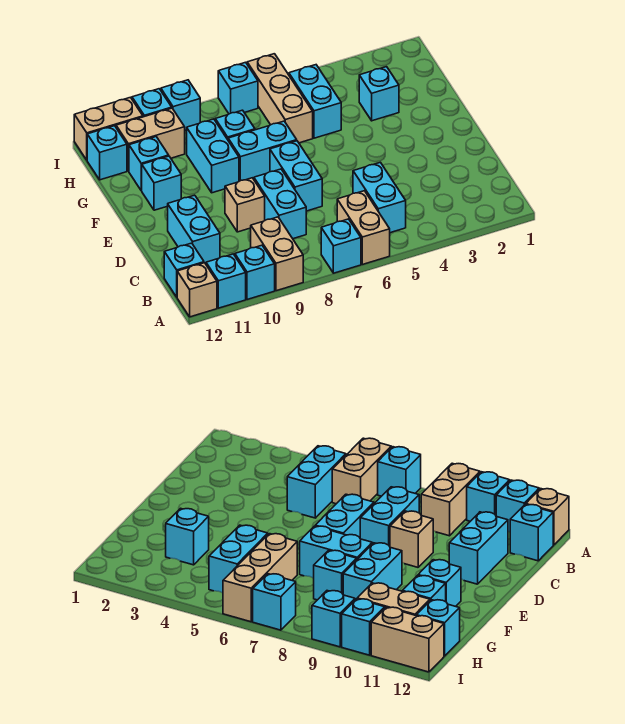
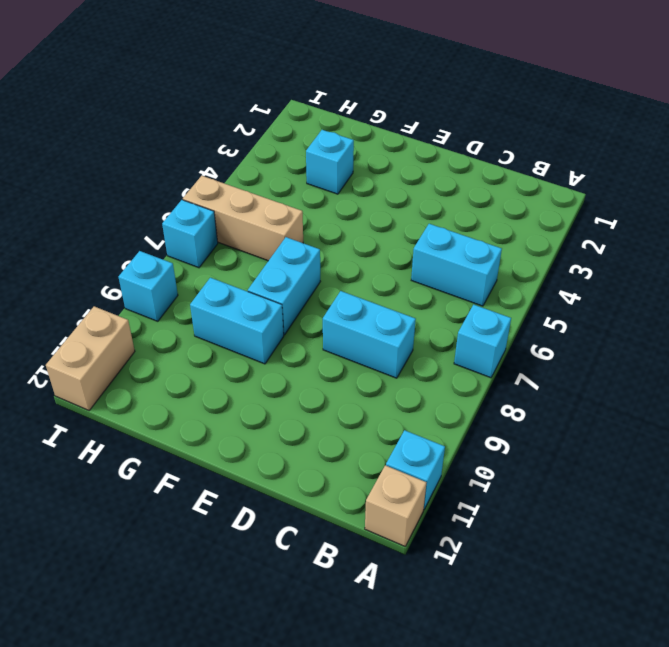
none -> tan 1x2 brick [337,191,390,264]
none -> tan 1x2 brick [251,217,303,291]
none -> cyan 1x1 brick [235,245,275,300]

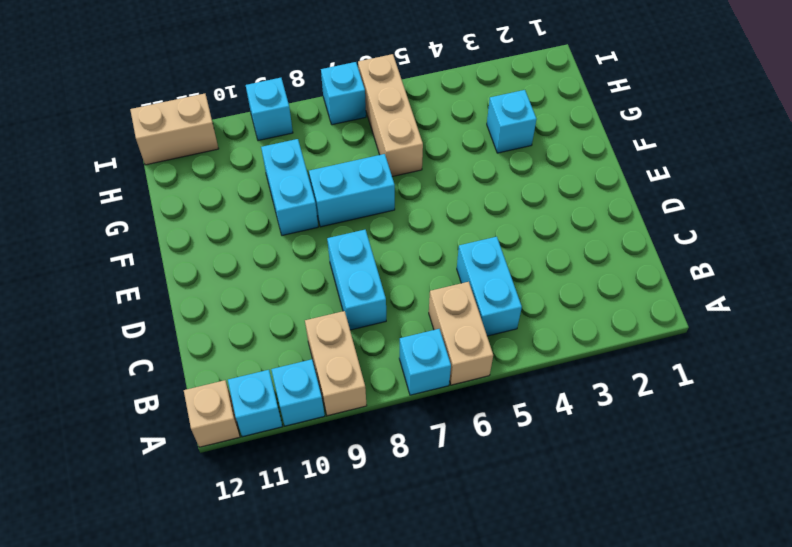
none -> cyan 1x1 brick [164,243,204,297]
none -> cyan 1x2 brick [168,195,220,264]
none -> cyan 1x2 brick [270,141,322,211]

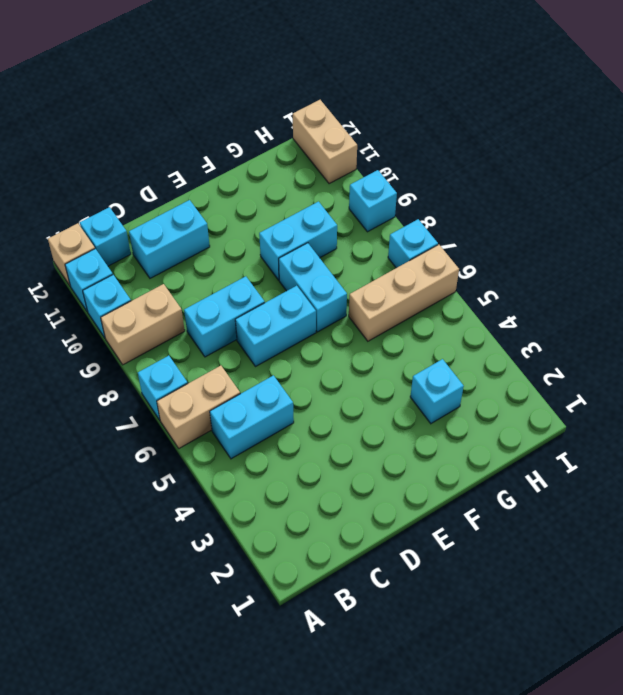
none -> tan 1x1 brick [225,178,265,232]
none -> cyan 1x1 brick [141,156,181,210]
none -> cyan 1x2 brick [289,65,341,138]

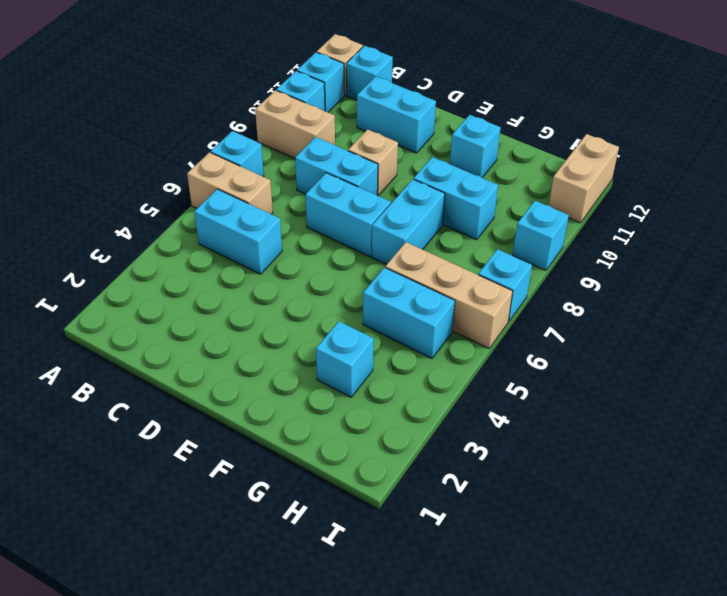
none -> cyan 1x1 brick [215,110,255,139]
none -> cyan 1x1 brick [129,137,169,190]
none -> tan 1x2 brick [116,108,185,171]

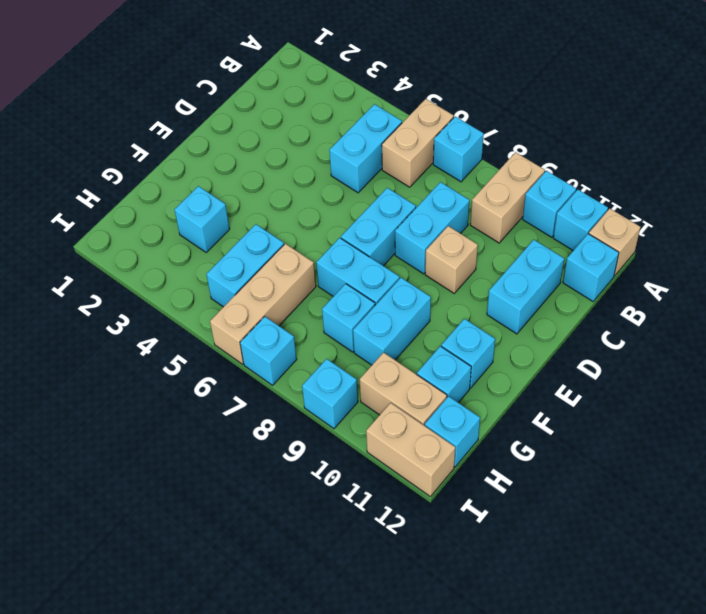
none -> cyan 1x1 brick [132,89,172,117]

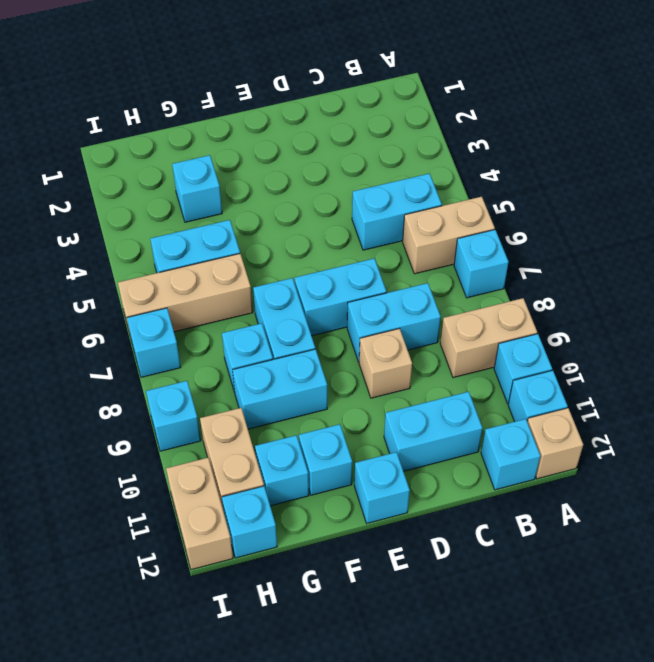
cyan 1x1 brick [354,452,410,523] -> cyan 1x1 brick moved to [132,89,172,117]

